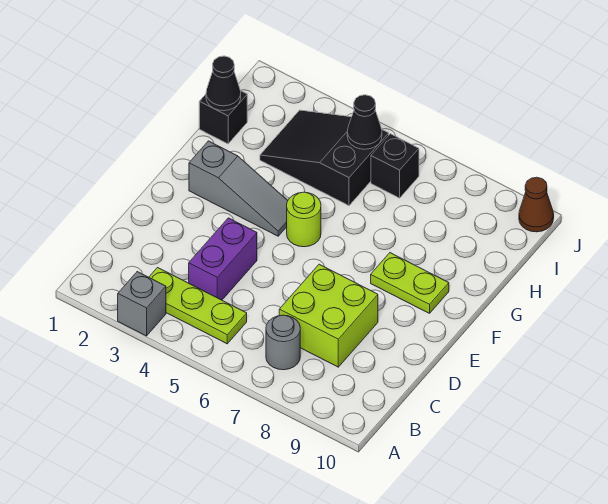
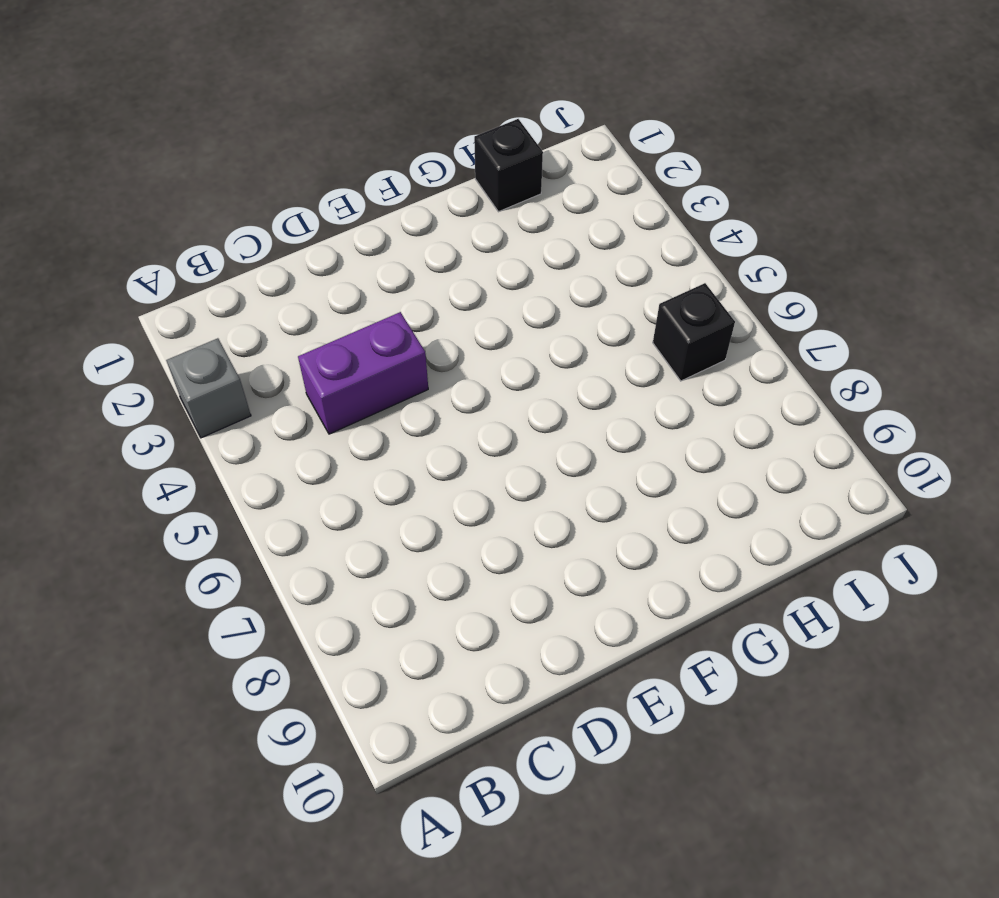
none -> lime 1x3 plate [149,268,247,344]
none -> grey 1x1 round brick [266,315,300,370]
none -> lime 2x2 brick [279,264,378,367]

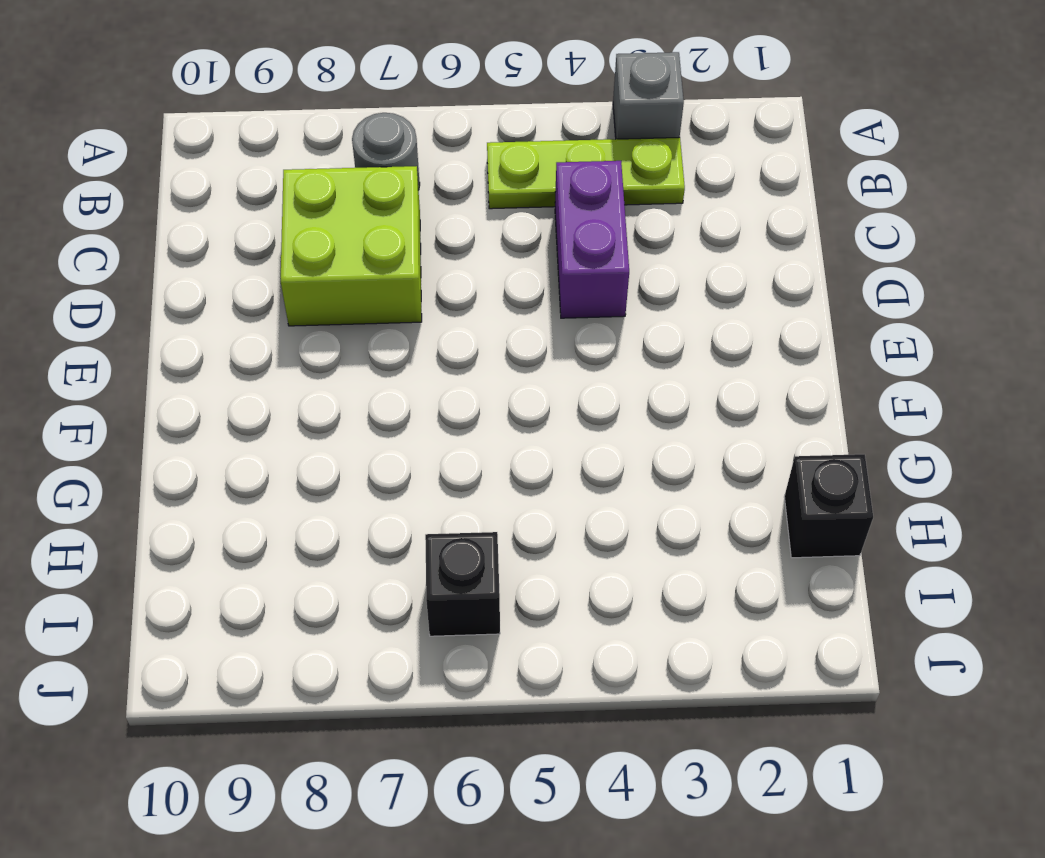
none -> grey 1x3 slope [189,141,288,236]
none -> lime 1x1 round brick [287,192,321,247]
none -> lime 1x2 plate [371,253,449,313]

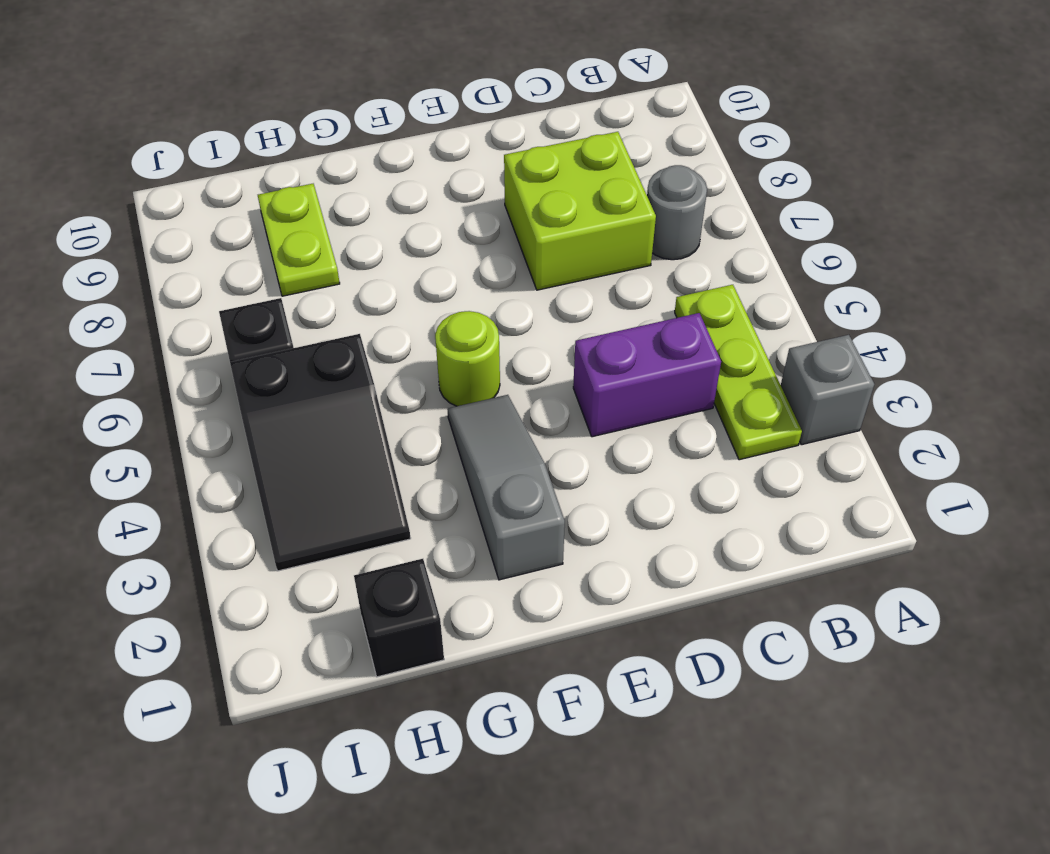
lime 1x2 plate [258,184,340,296] -> lime 1x2 plate moved to [371,253,449,313]
none -> brown 1x1 cone [519,177,554,232]
none -> black 1x1 cone [206,56,241,111]
none -> black 1x1 cone [347,95,382,149]

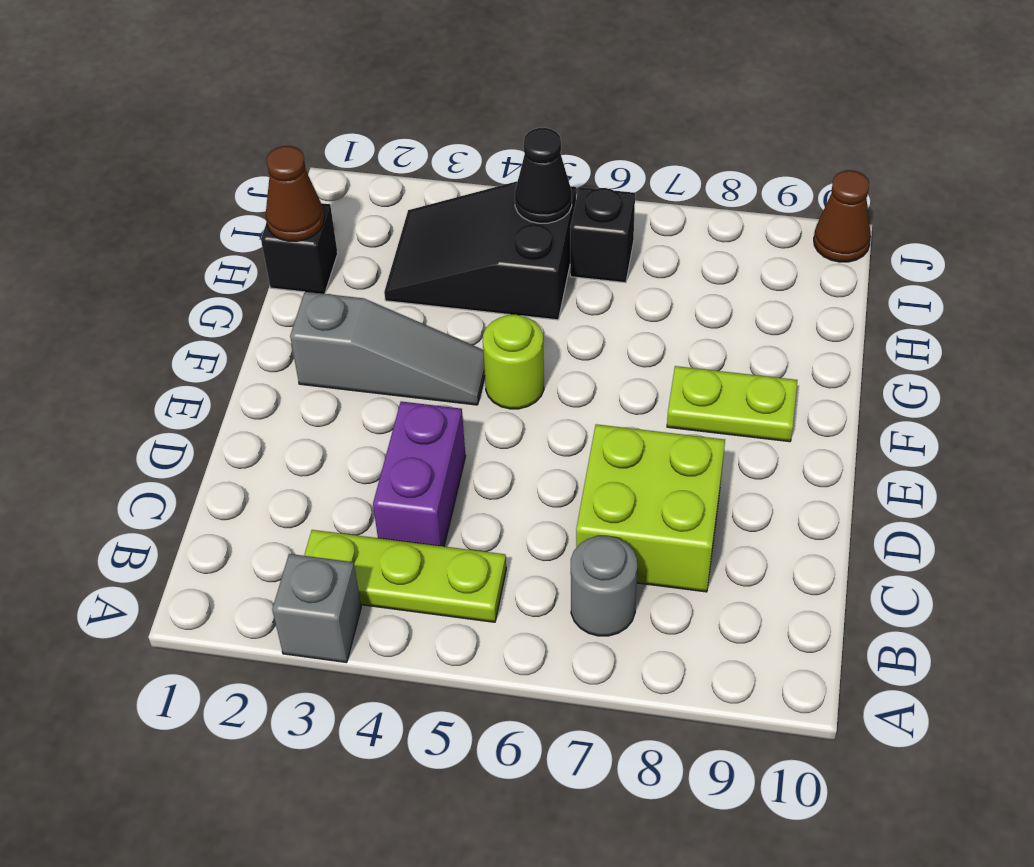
brown 1x1 cone [266,146,324,241] -> black 1x1 cone [206,56,241,111]

